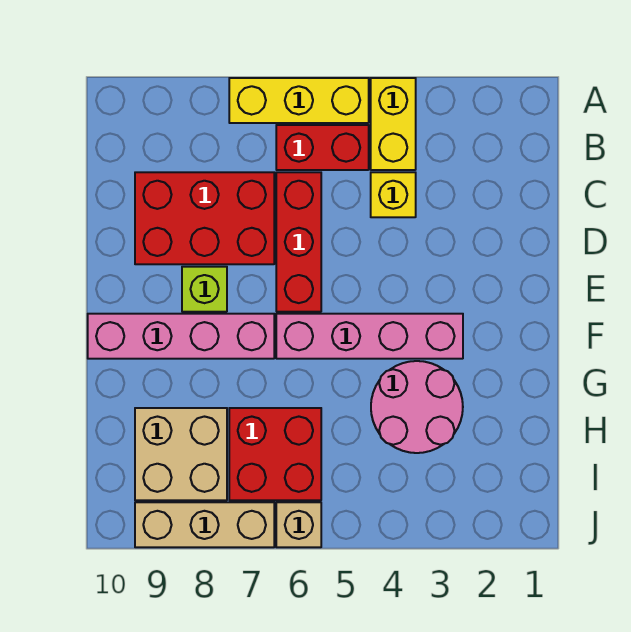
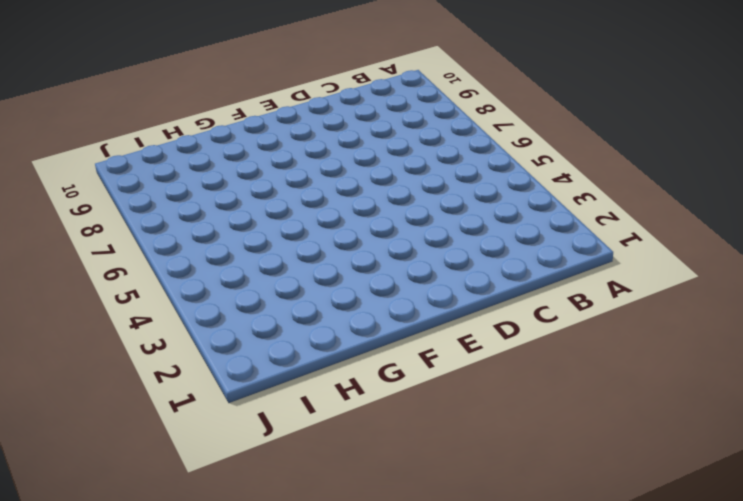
none -> yellow 1x2 brick [371,78,416,170]
none -> yellow 1x3 brick [229,78,369,123]
none -> red 1x2 brick [276,125,369,170]

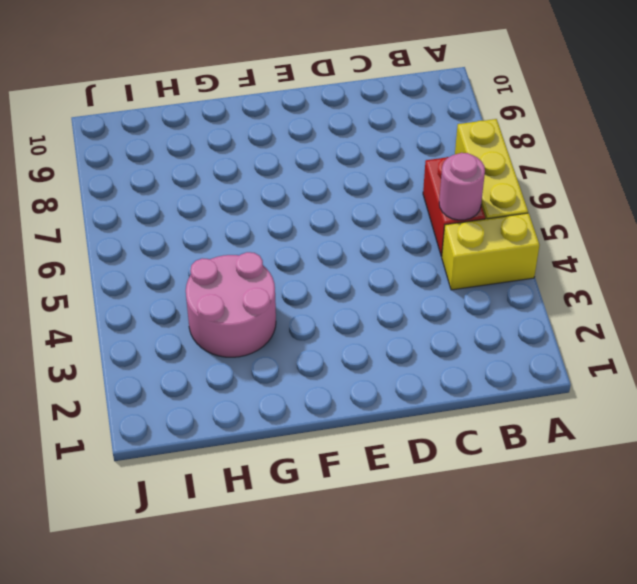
pink 1x1 round brick [439,153,485,220] -> none
none -> yellow 1x1 brick [371,172,416,217]
none -> red 1x3 brick [276,172,321,312]
none -> red 2x3 brick [135,172,274,264]

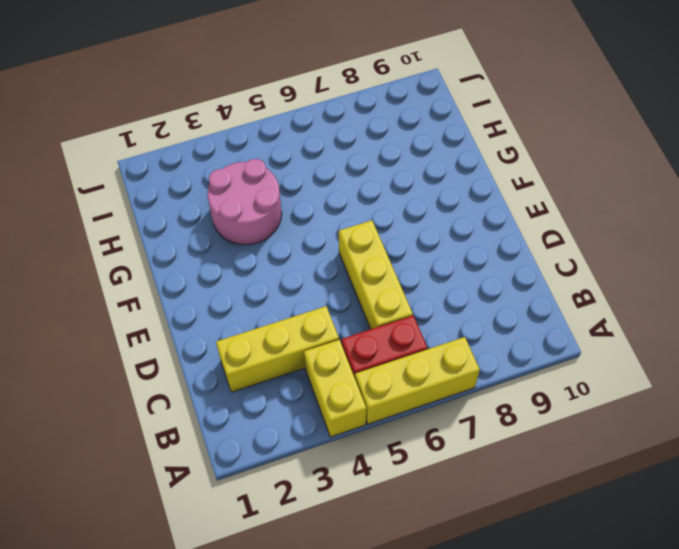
yellow 1x3 brick [216,306,339,392] -> yellow 1x1 brick [371,172,416,217]
yellow 1x3 brick [339,220,413,329] -> red 1x3 brick [276,172,321,312]
none -> red 2x3 brick [135,172,274,264]
none -> lime 1x1 brick [182,267,227,312]
none -> pink 1x4 brick [276,314,463,359]

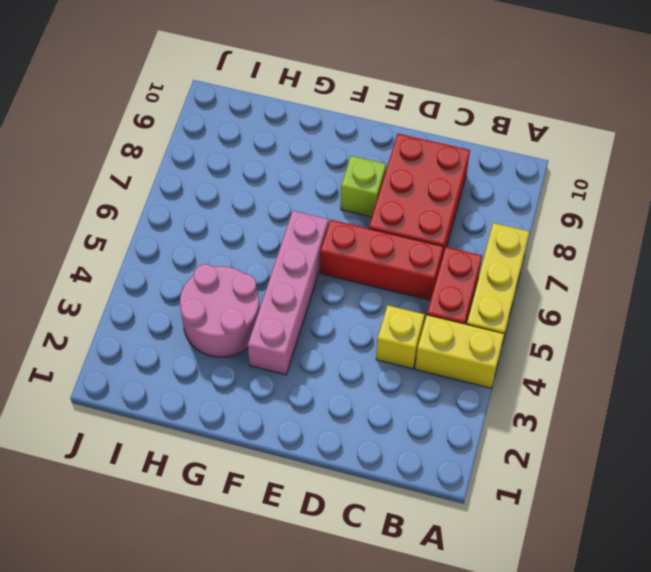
none -> pink 1x4 brick [88,314,274,359]
none -> red 2x2 brick [229,408,321,500]
none -> tan 2x2 brick [135,408,227,500]

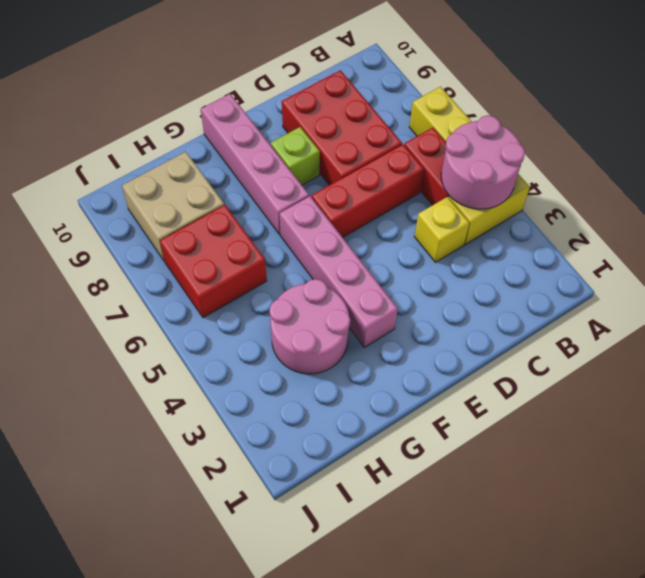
pink 2x2 round brick [441,115,525,209] -> none
none -> tan 1x1 brick [276,502,321,547]
none -> tan 1x3 brick [135,502,274,547]

